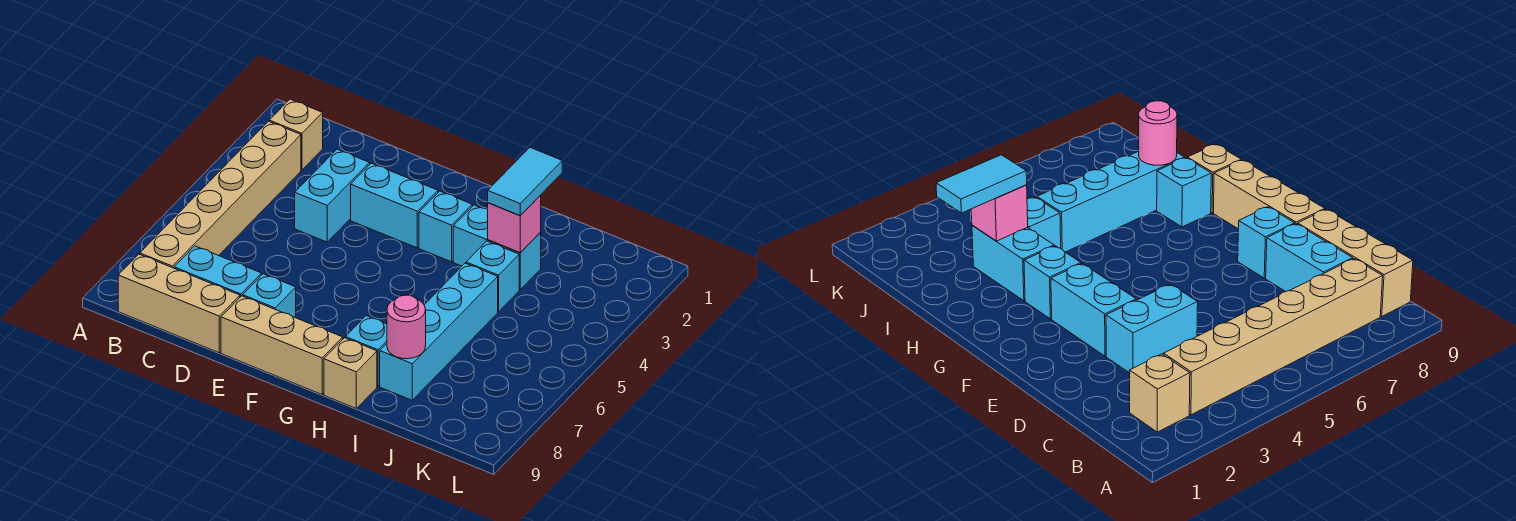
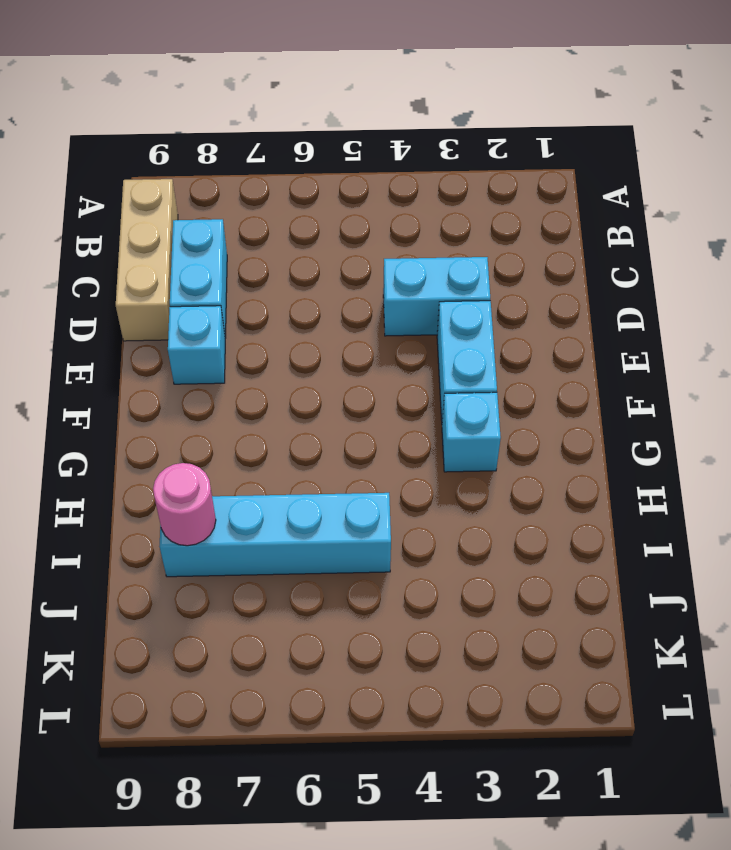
none -> tan 1x1 brick [269,99,323,170]
none -> tan 1x6 brick [140,121,301,268]
none -> tan 1x3 brick [221,296,343,394]

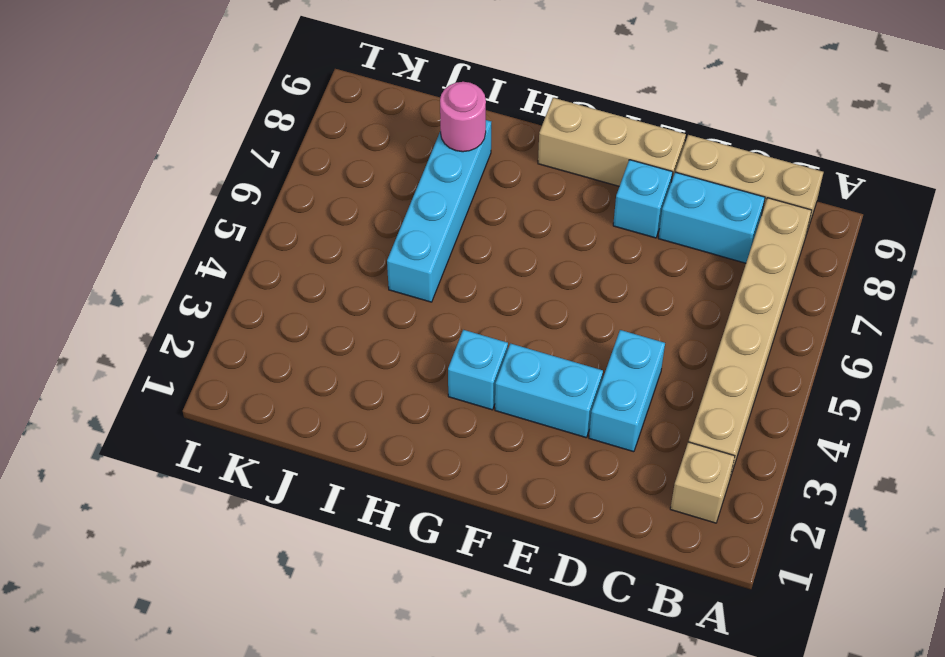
none -> cyan 1x2 brick [453,205,541,290]
none -> cyan 1x1 brick [345,316,387,386]
none -> tan 1x1 brick [324,338,377,408]

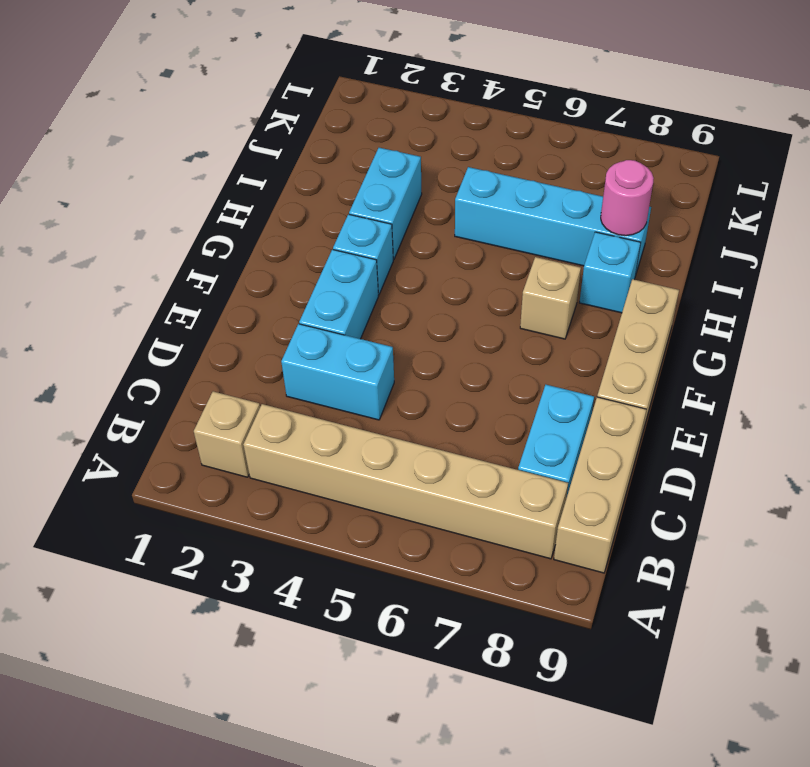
tan 1x1 brick [520,257,581,339] -> tan 1x1 brick moved to [324,338,377,408]
none -> cyan 1x1 brick [243,274,296,318]
none -> cyan 1x1 brick [466,241,519,312]
none -> pink 1x1 brick [488,195,541,253]

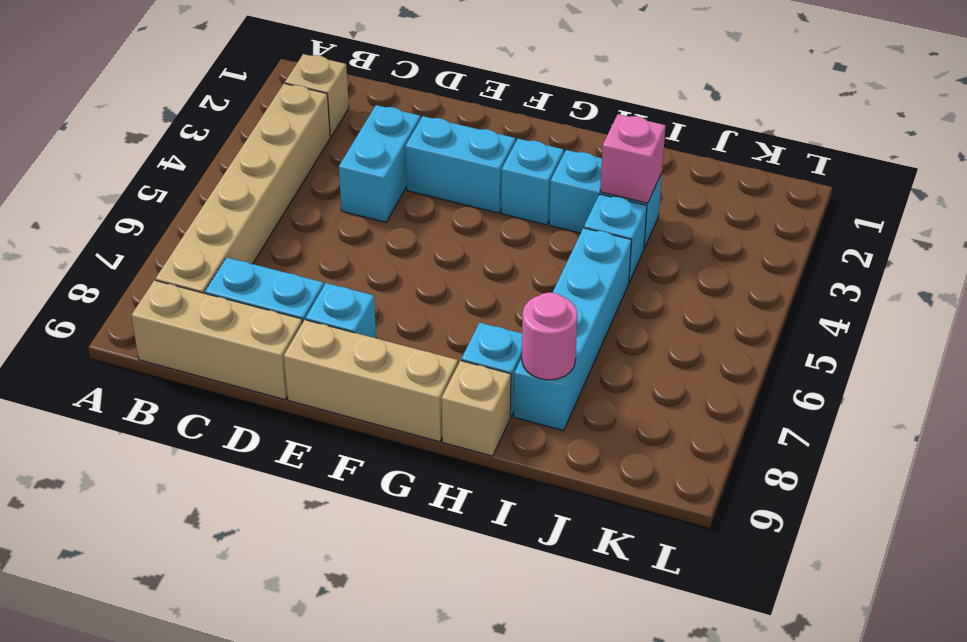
none -> cyan 1x2 tile [488,148,562,216]

